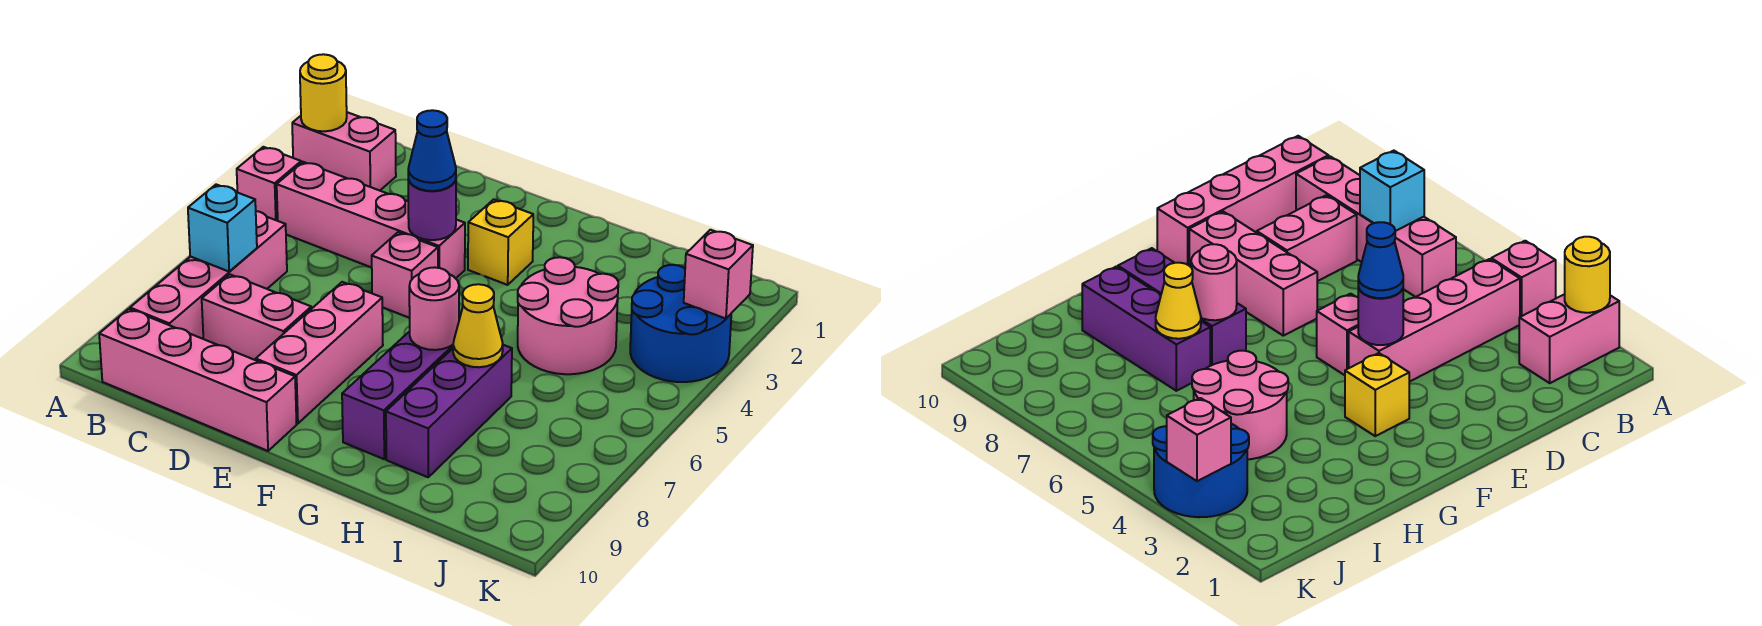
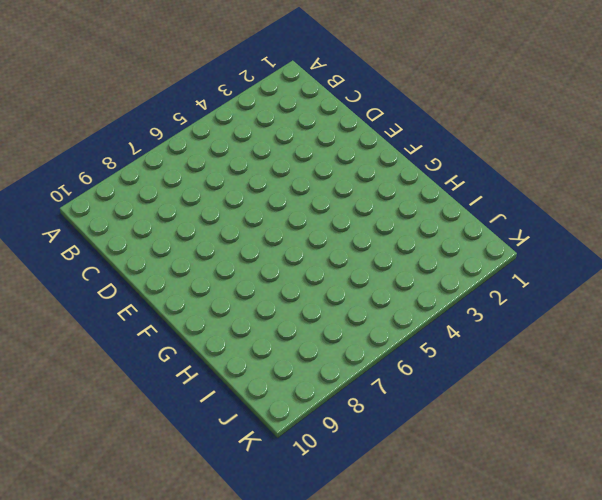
none -> pink 1x2 brick [292,112,396,191]
none -> pink 1x1 brick [237,147,301,221]
none -> pink 1x4 brick [277,162,465,278]

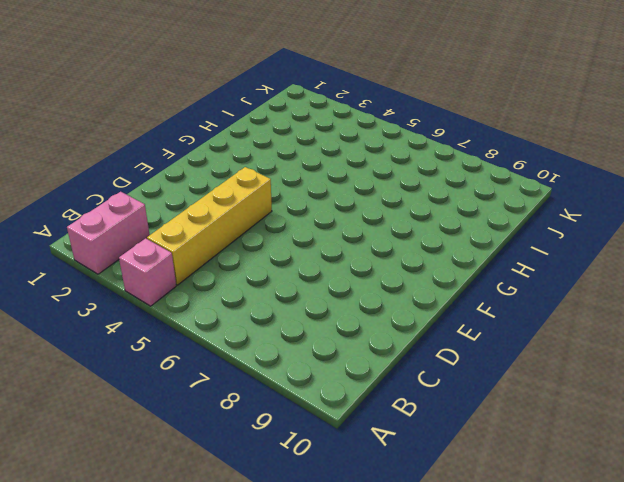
yellow 1x4 brick [147,167,272,285] -> pink 1x4 brick [277,162,465,278]
none -> pink 1x4 brick [130,211,287,339]
none -> pink 1x4 brick [99,309,297,451]
none -> pink 1x2 brick [202,275,311,360]

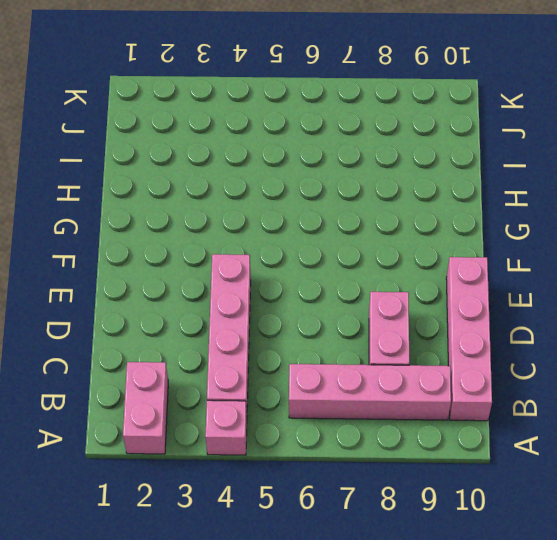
none -> pink 1x1 brick [372,232,438,318]
none -> pink 1x3 brick [256,282,383,424]
none -> yellow 1x1 brick [468,199,533,285]

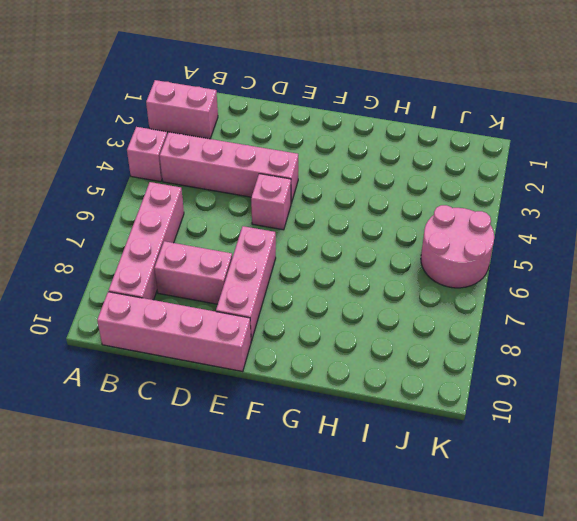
pink 2x2 round brick [421,205,494,288] -> pink 2x2 round brick moved to [518,257,618,374]
none -> yellow 1x1 brick [468,199,533,285]
none -> purple 1x3 brick [342,331,453,459]
none -> purple 1x3 brick [386,345,512,477]

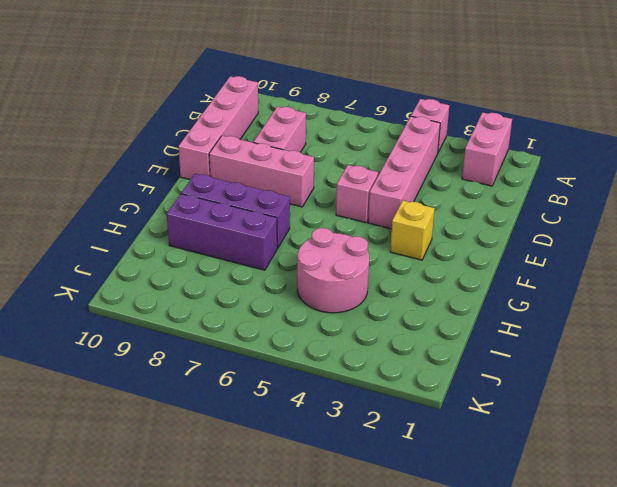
none -> pink 1x4 brick [130,211,287,339]
none -> blue 2x2 round brick [630,265,731,382]
none -> yellow 1x1 round brick [300,54,347,131]

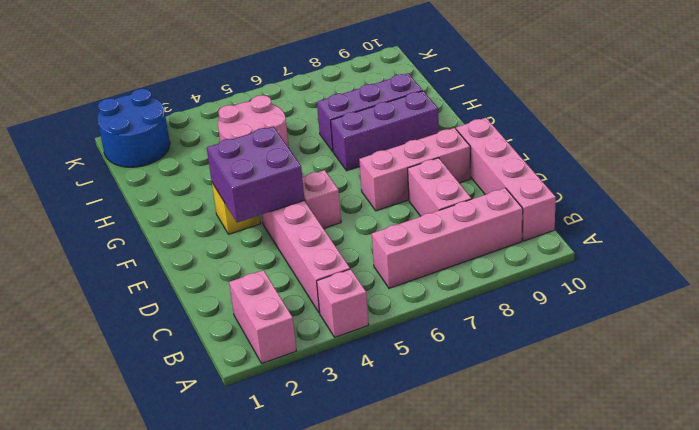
purple 2x2 brick [207,126,304,222] -> purple 1x1 round brick [408,179,456,240]
blue 2x2 round brick [97,89,170,167] -> blue 2x2 round brick moved to [630,265,731,382]
none -> yellow 1x1 round brick [300,54,347,131]
none -> cyan 1x1 brick [188,184,257,272]
none -> pink 1x1 round brick [409,267,459,350]

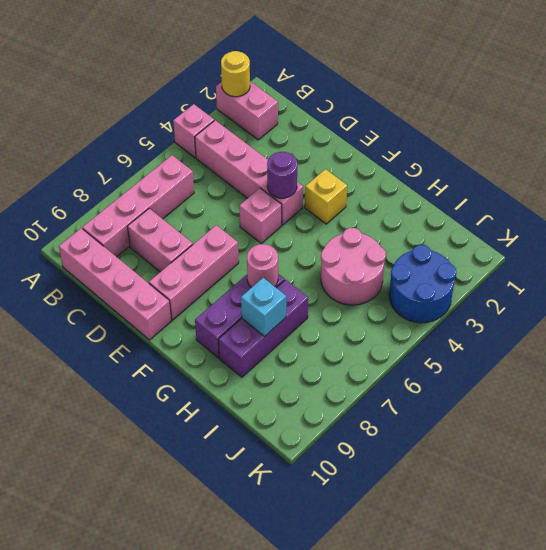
cyan 1x1 brick [241,278,286,337] -> cyan 1x1 brick moved to [188,184,257,272]
none -> yellow 1x1 cone [453,284,503,367]
none -> pink 1x1 brick [684,230,753,319]
none -> blue 1x1 cone [408,110,456,191]

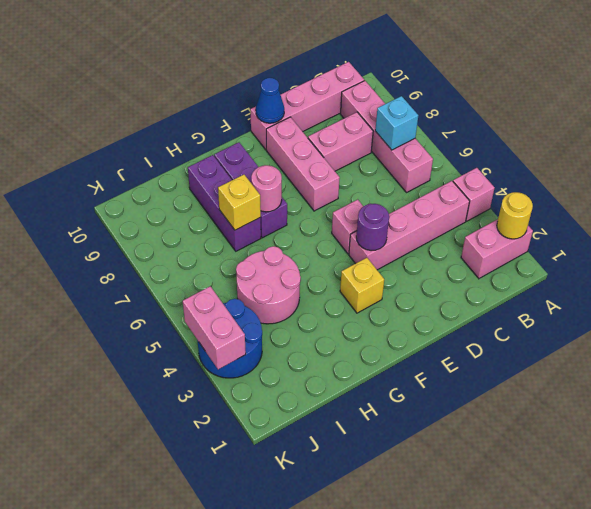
blue 1x1 cone [256,78,284,123] -> blue 1x1 cone moved to [408,110,456,191]
yellow 1x1 brick [218,175,261,230] -> yellow 1x1 cone [453,284,503,367]
pink 1x2 brick [183,286,246,369] -> pink 1x1 brick [684,230,753,319]

